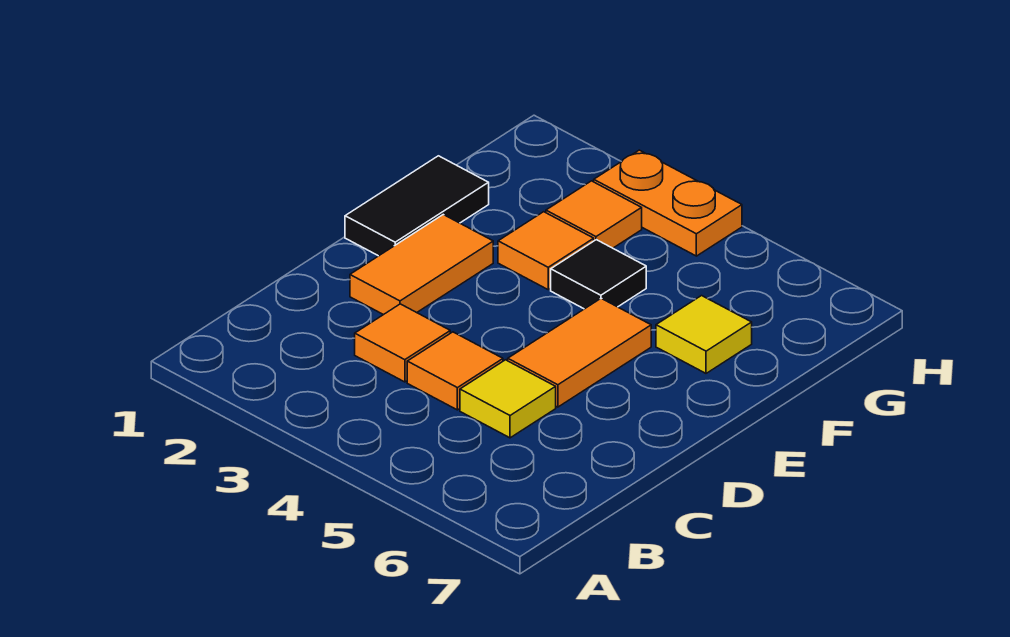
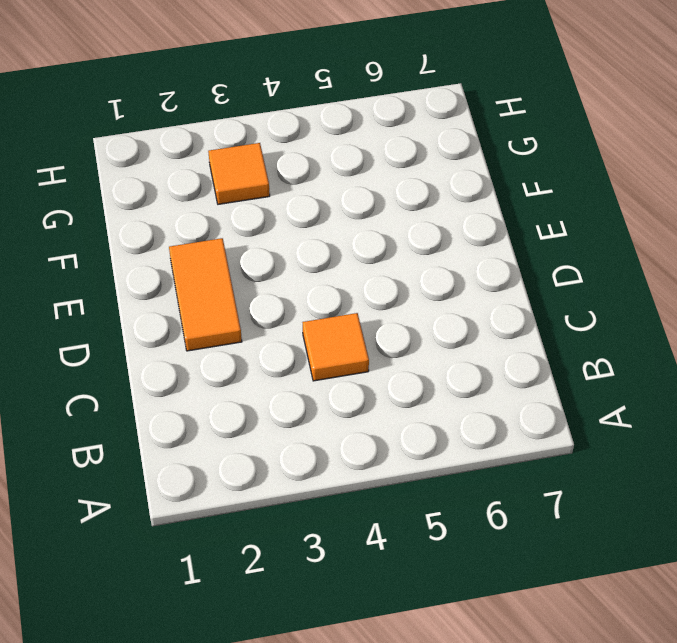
none -> orange 1x1 tile [355,304,450,382]
none -> yellow 1x1 tile [460,360,556,438]

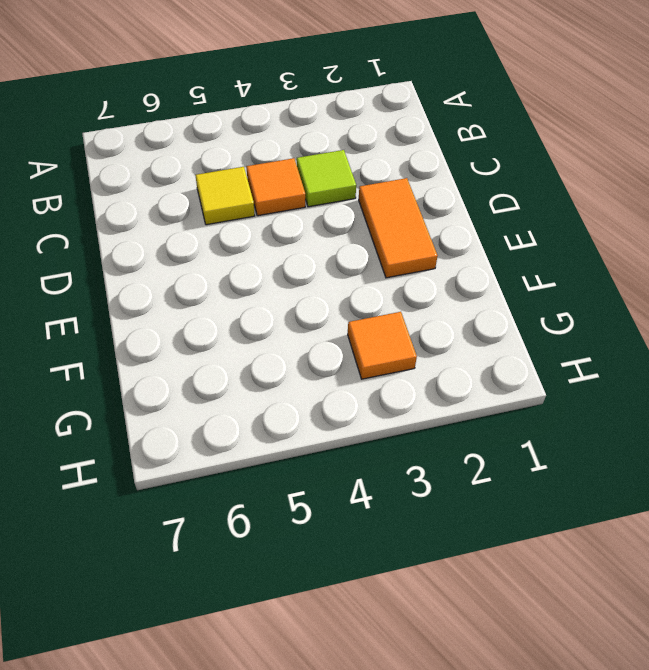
lime 1x1 tile [297,150,356,207] -> orange 1x1 tile [355,304,450,382]
none -> orange 1x2 tile [508,298,651,407]
none -> black 1x2 tile [345,156,489,256]

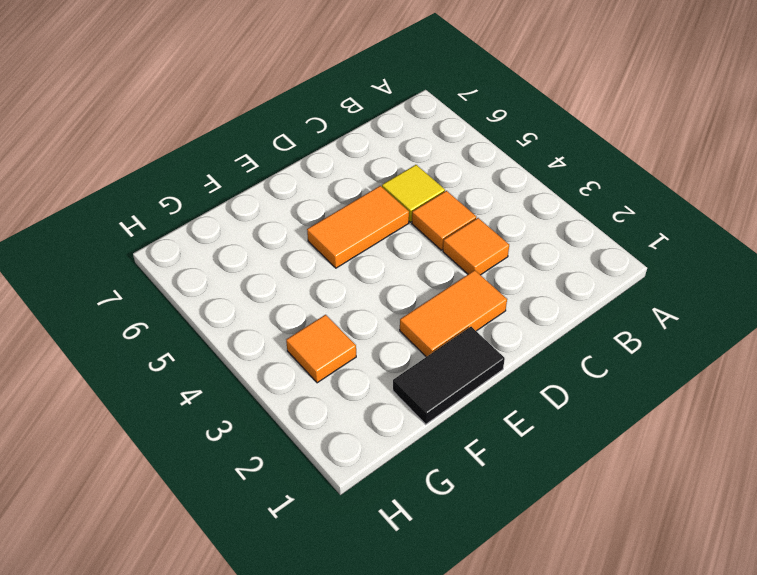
none -> orange 1x1 tile [498,212,594,290]
none -> black 1x1 tile [551,240,646,309]

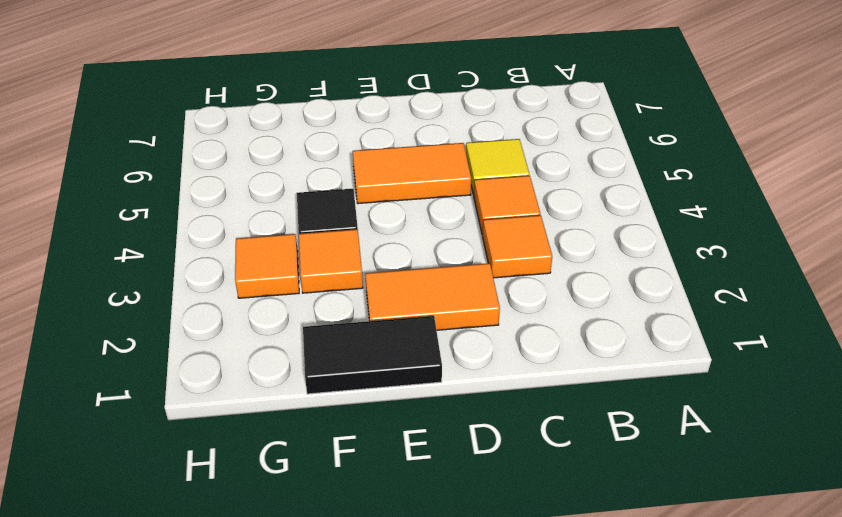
none -> yellow 1x1 tile [656,296,752,373]
none -> orange 1x2 plate [594,150,742,256]

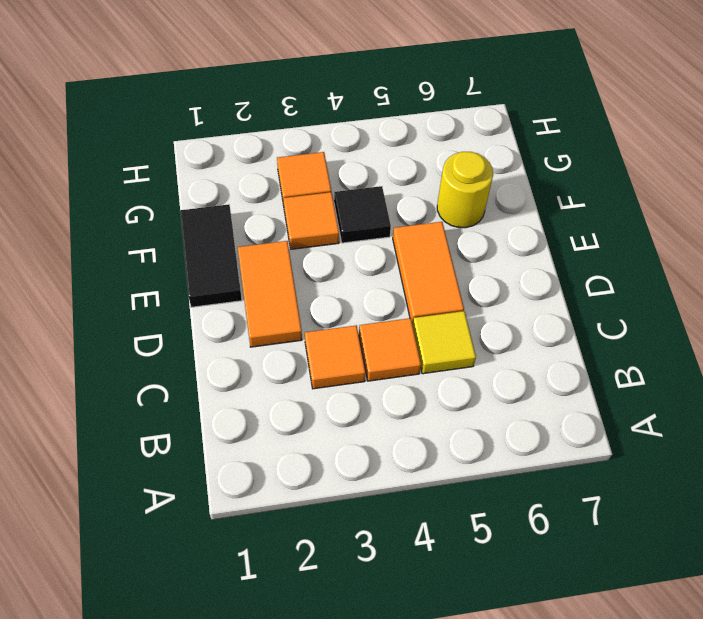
yellow 1x1 round brick [437,152,493,228] -> yellow 1x1 tile [656,296,752,373]
none -> orange 1x2 plate [594,150,742,256]

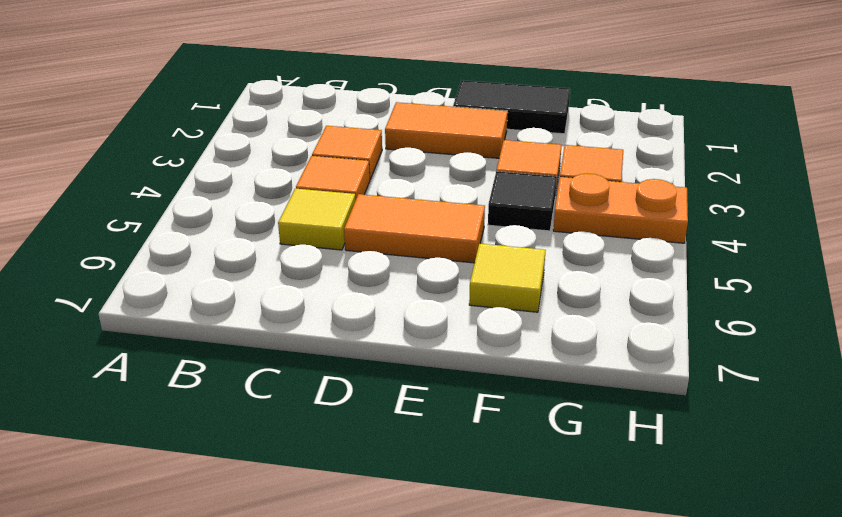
orange 1x2 plate [553,174,688,243] -> orange 1x2 plate turned to [594,150,742,256]

